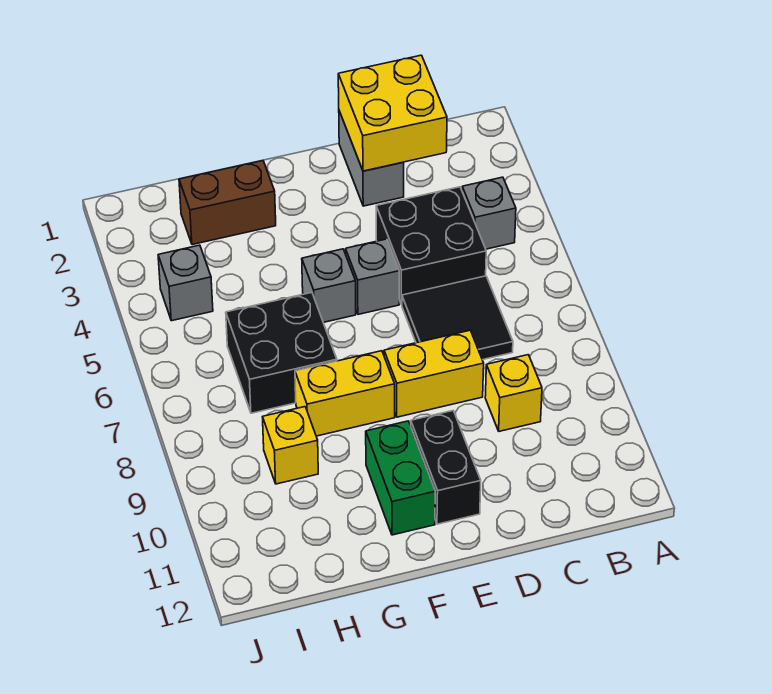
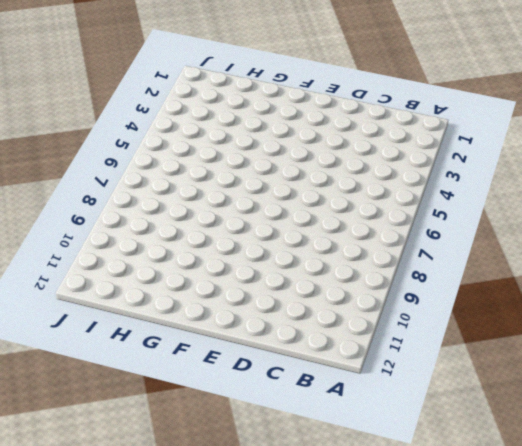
none -> grey 1x1 brick [462,177,516,249]
none -> black 2x2 brick [376,187,486,305]
none -> black 2x2 tile [402,276,513,360]

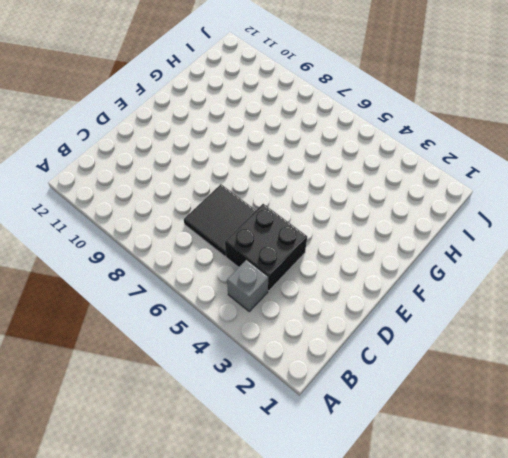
none -> yellow 1x1 brick [485,355,542,431]
none -> grey 1x2 brick [339,111,404,206]
none -> yellow 1x2 brick [384,330,484,417]

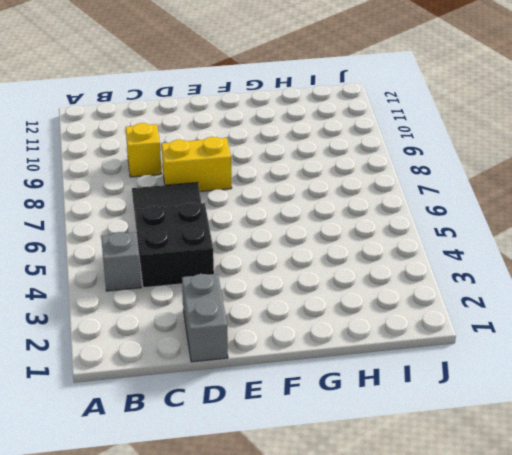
none -> grey 1x1 brick [346,239,399,314]
none -> black 1x2 brick [411,411,481,524]
none -> grey 1x1 brick [302,249,356,322]

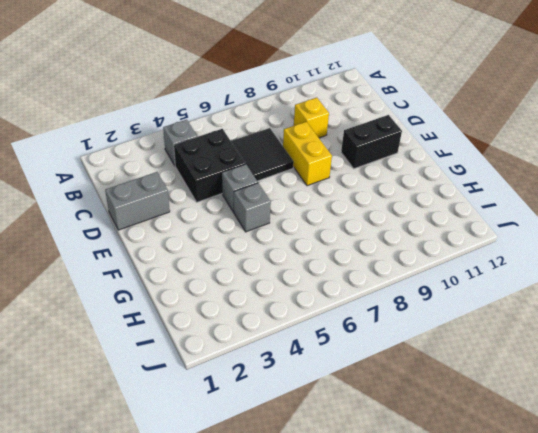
none -> yellow 1x2 brick [295,351,395,436]
none -> green 1x2 brick [366,421,435,535]
none -> brown 1x2 brick [179,161,276,245]

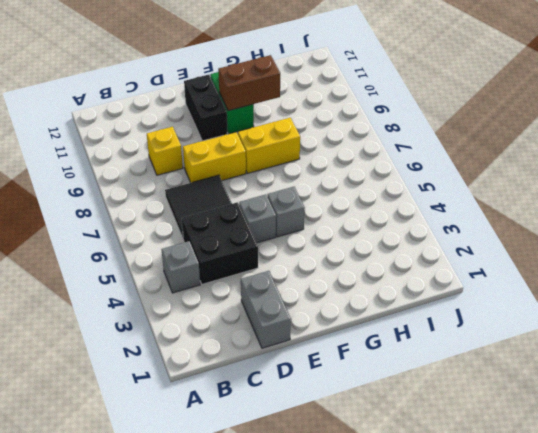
brown 1x2 brick [218,55,280,111] -> brown 1x2 brick moved to [179,161,276,245]
none -> black 2x2 brick [226,292,337,413]
none -> yellow 1x1 brick [263,407,318,484]
none -> grey 1x1 brick [158,245,213,321]

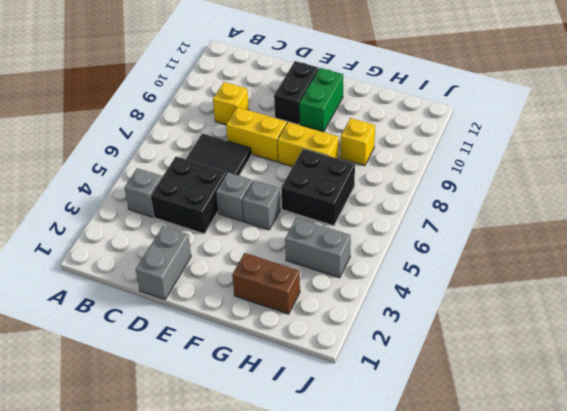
grey 1x2 brick [285,218,351,278] -> grey 1x1 brick [158,245,213,321]
none -> yellow 2x2 brick [338,55,447,171]

